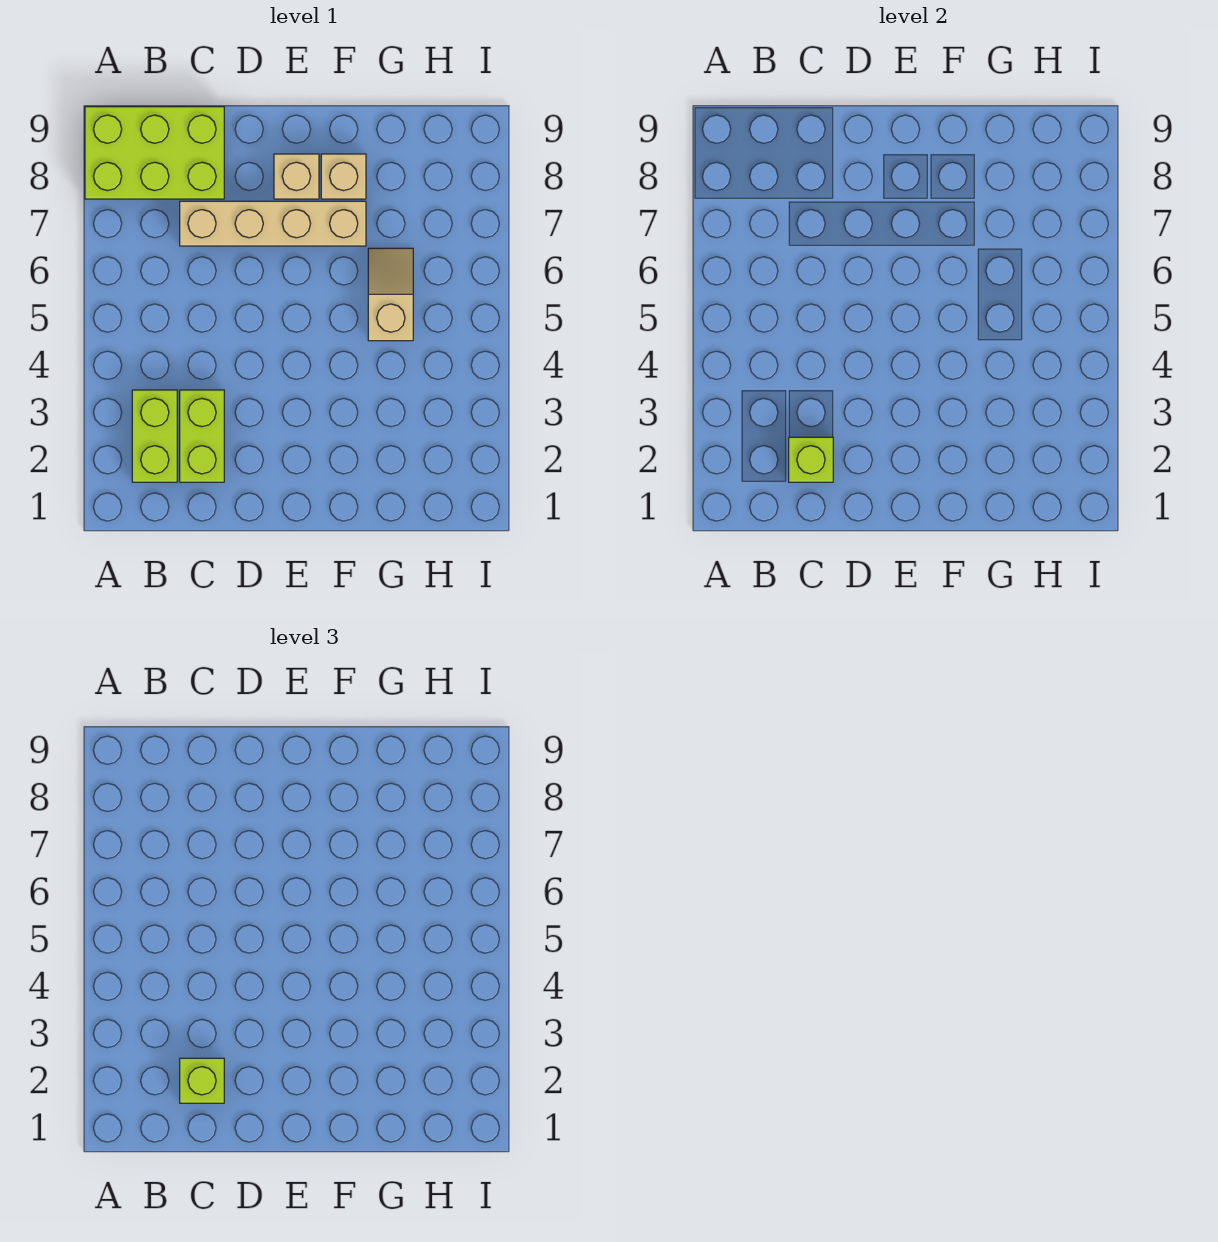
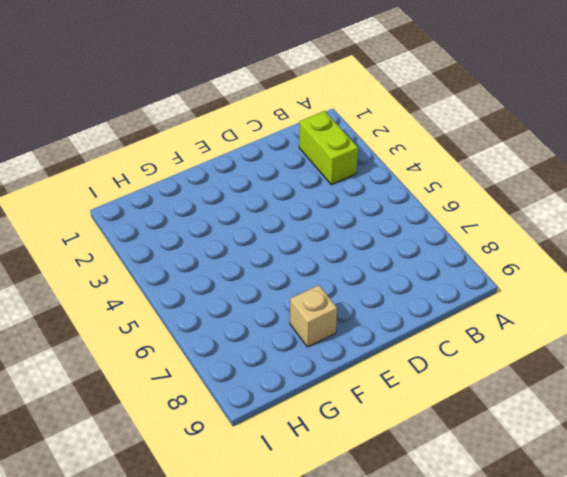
none -> lime 2x3 brick [85,107,224,199]
none -> lime 1x2 brick [180,390,224,482]

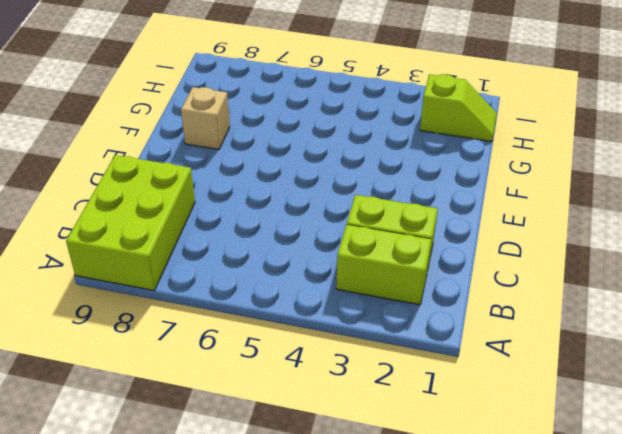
lime 1x2 slope [420,74,497,141] -> none
none -> tan 1x4 brick [180,201,366,246]
none -> tan 1x1 brick [274,154,319,199]

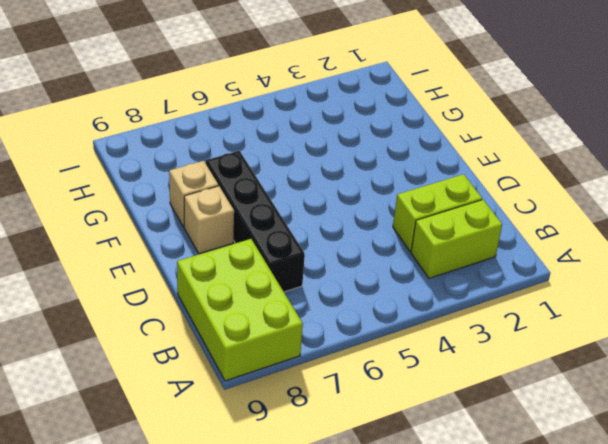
black 1x4 brick [206,151,305,292] -> tan 1x4 brick [180,201,366,246]
none -> tan 1x2 slope [368,248,413,341]
none -> lime 1x1 brick [789,437,833,482]

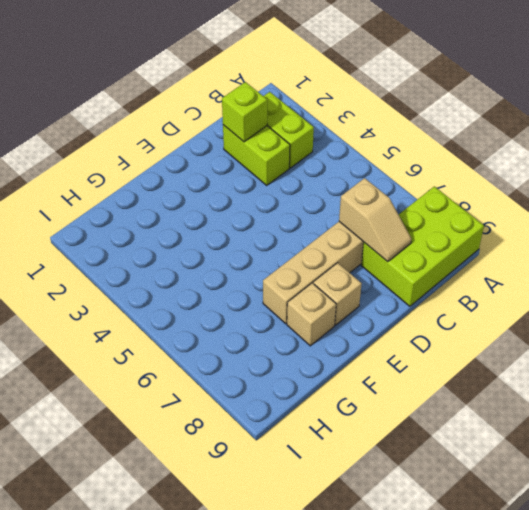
tan 1x2 slope [339,178,412,262] -> tan 1x2 slope moved to [368,248,413,341]
none -> lime 1x1 brick [180,1058,224,1103]

